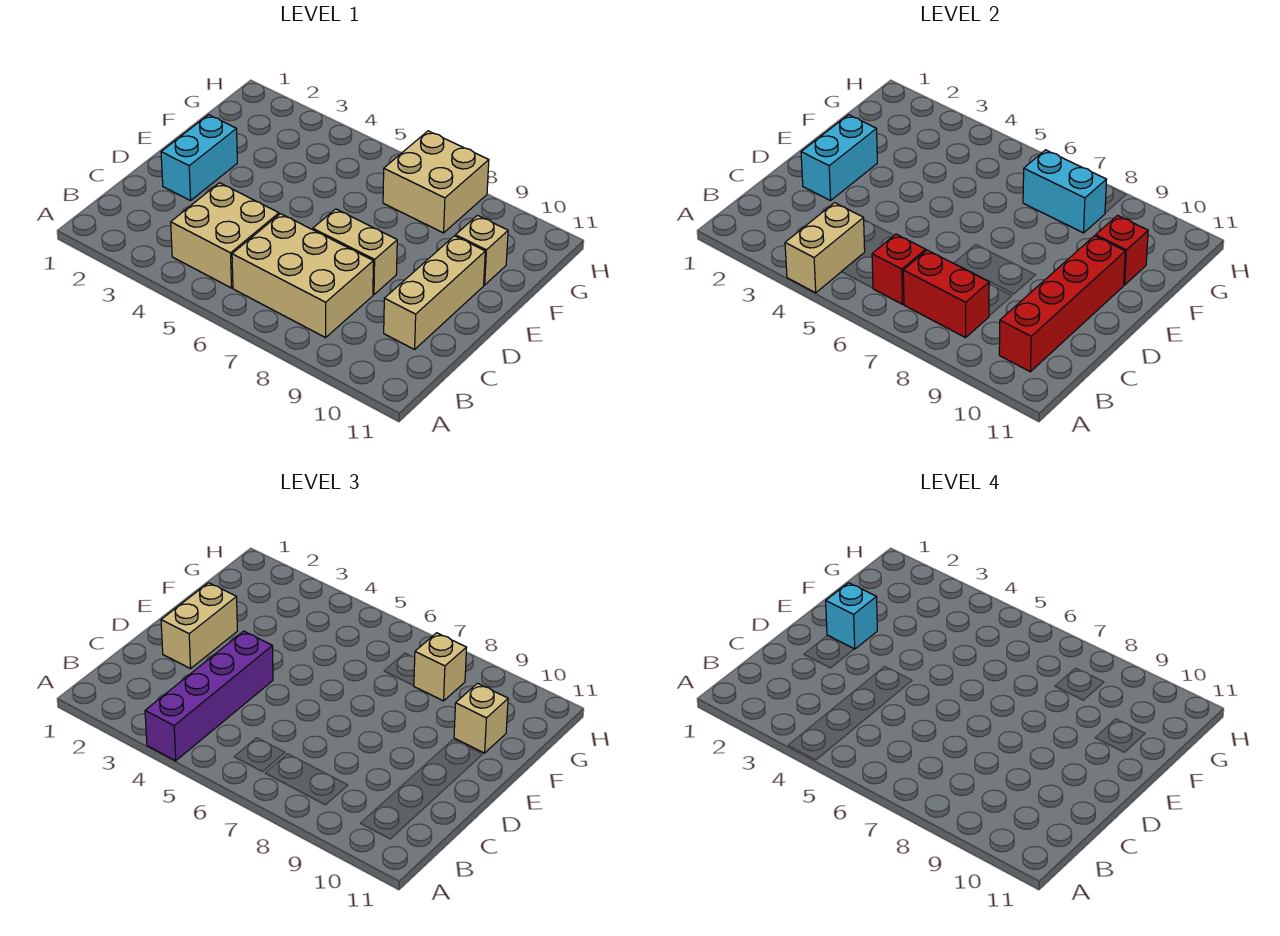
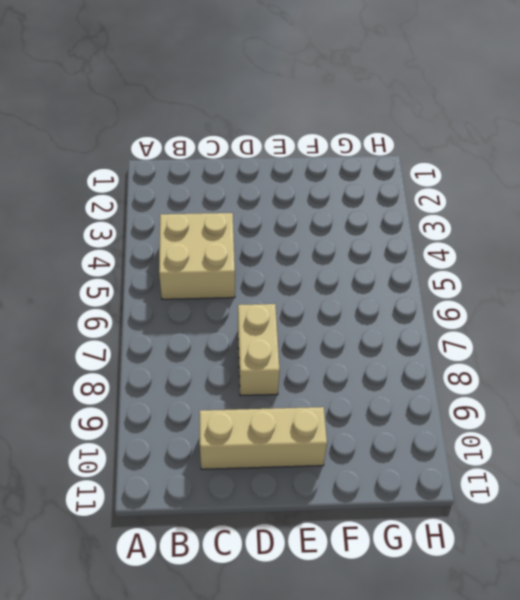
none -> tan 2x3 brick [232,214,373,338]
none -> cyan 1x2 brick [161,115,237,201]
none -> tan 1x1 brick [456,215,508,285]

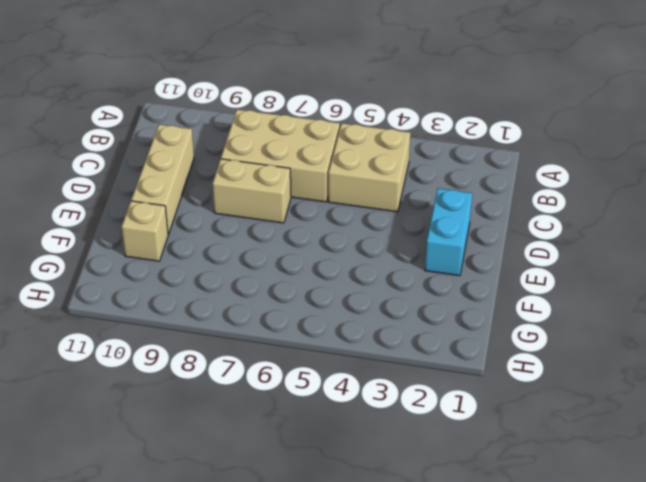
none -> tan 2x2 brick [383,131,489,233]
none -> tan 1x2 brick [785,203,865,293]
none -> red 1x1 brick [872,234,926,304]

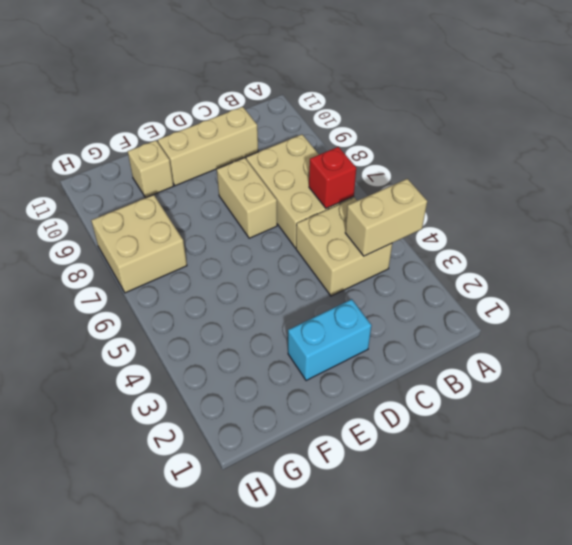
none -> red 1x2 brick [903,250,989,338]
none -> red 1x4 brick [999,236,1125,372]
none -> cyan 1x2 brick [801,115,877,201]

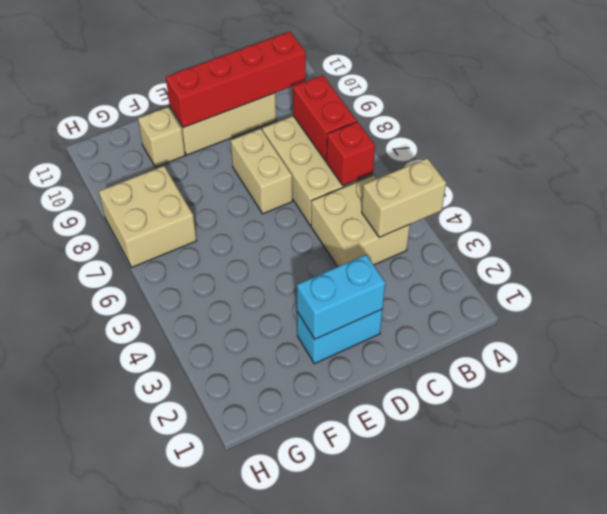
none -> red 1x1 brick [1096,215,1148,285]
none -> cyan 1x2 brick [1023,150,1107,233]
none -> purple 1x4 brick [145,631,273,761]

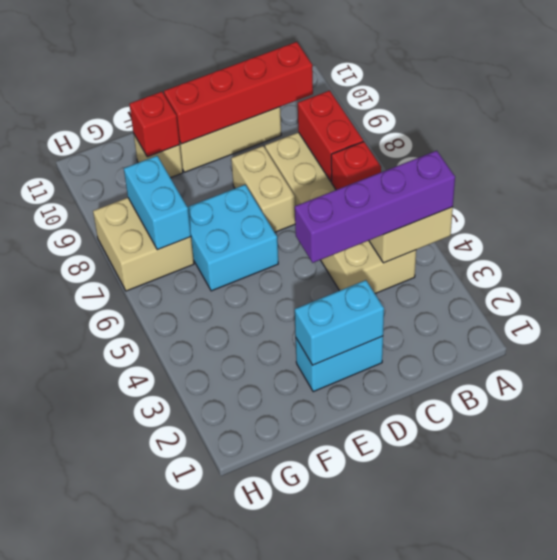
cyan 2x2 brick [188,185,278,291] -> none
none -> tan 1x2 brick [161,583,237,669]
none -> tan 1x1 brick [454,683,508,753]
none -> tan 1x1 brick [414,633,467,701]

